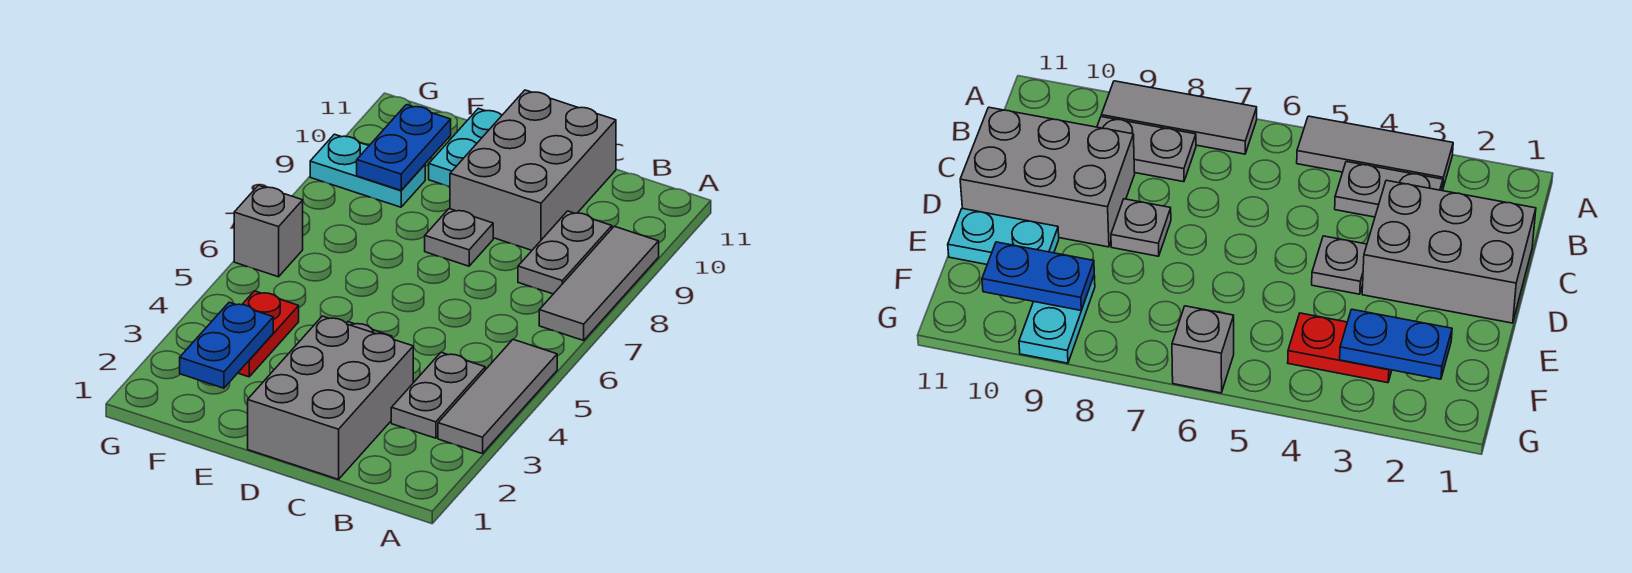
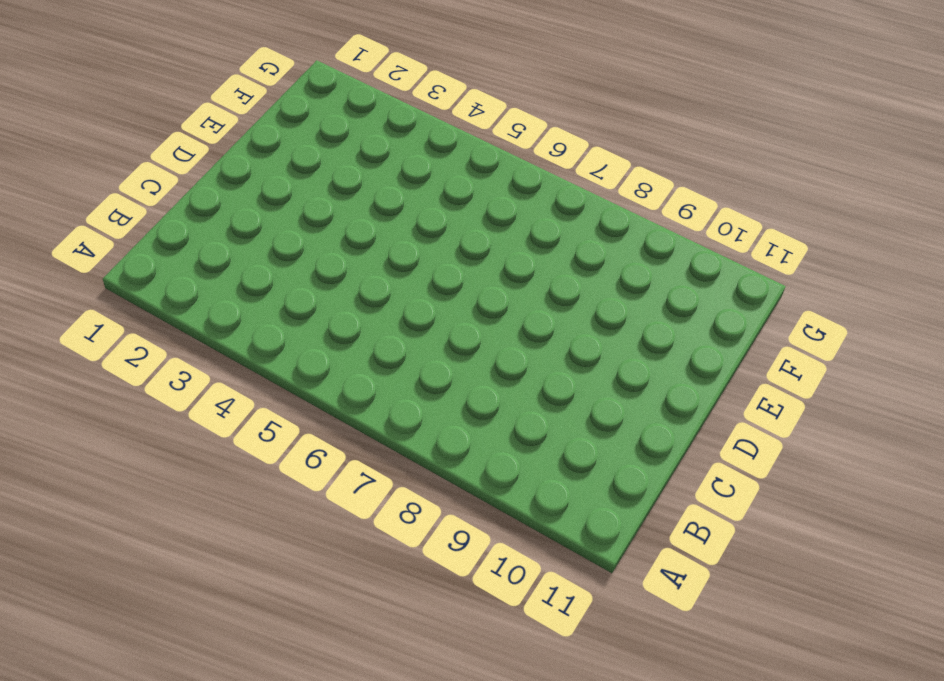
none -> grey 1x3 tile [438,340,557,454]
none -> grey 1x3 tile [539,226,659,340]
none -> grey 1x2 plate [391,352,485,438]

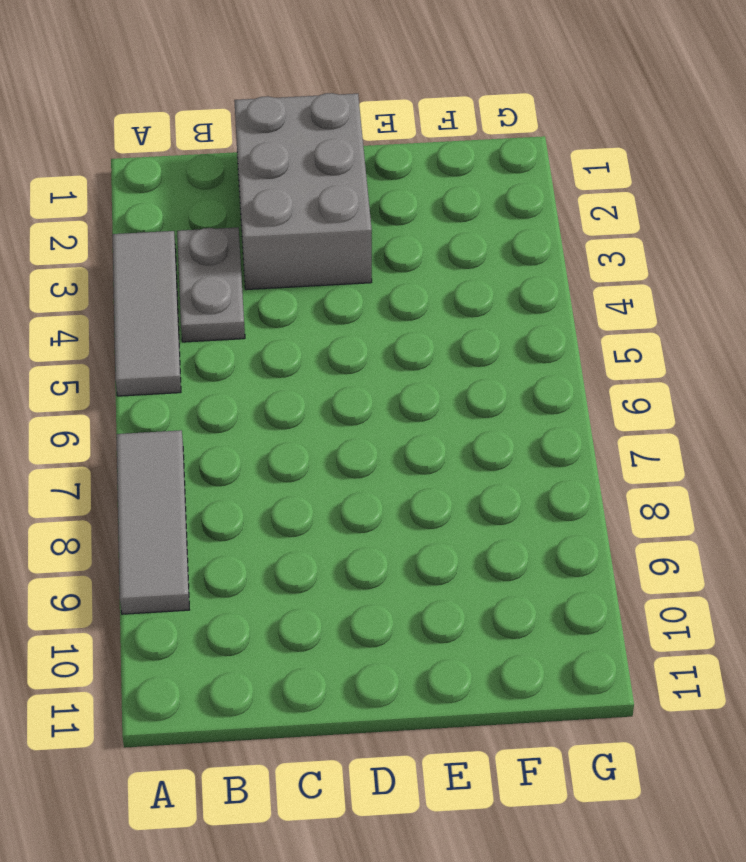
none -> grey 1x2 plate [518,211,612,294]
none -> grey 2x3 brick [450,90,616,250]
none -> grey 1x1 plate [1312,236,1367,294]

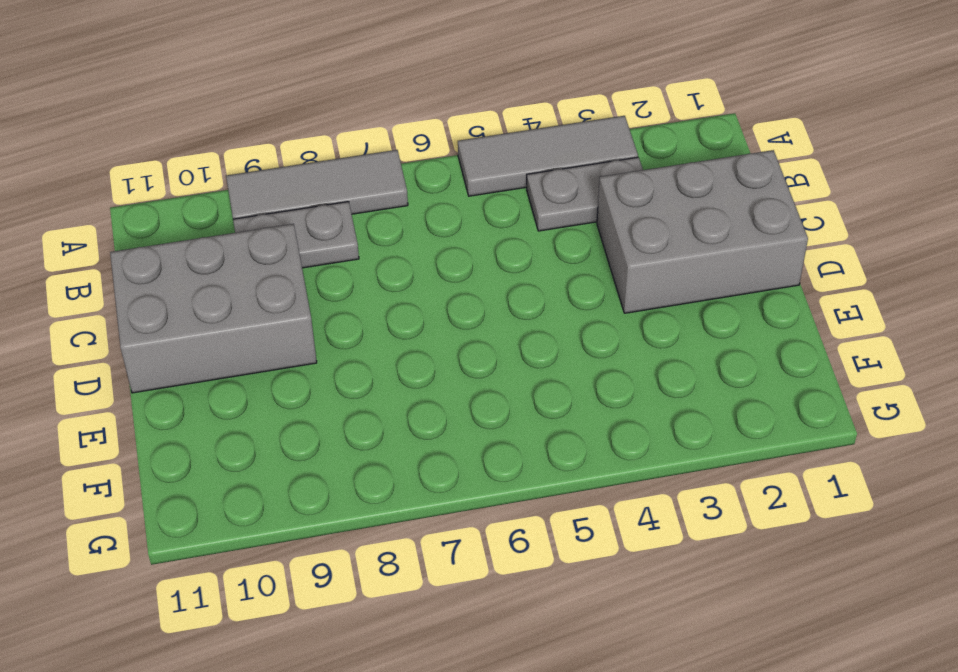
none -> grey 1x1 plate [1312,236,1367,294]
none -> grey 1x1 plate [425,209,493,266]
none -> cyan 1x2 plate [429,108,502,187]

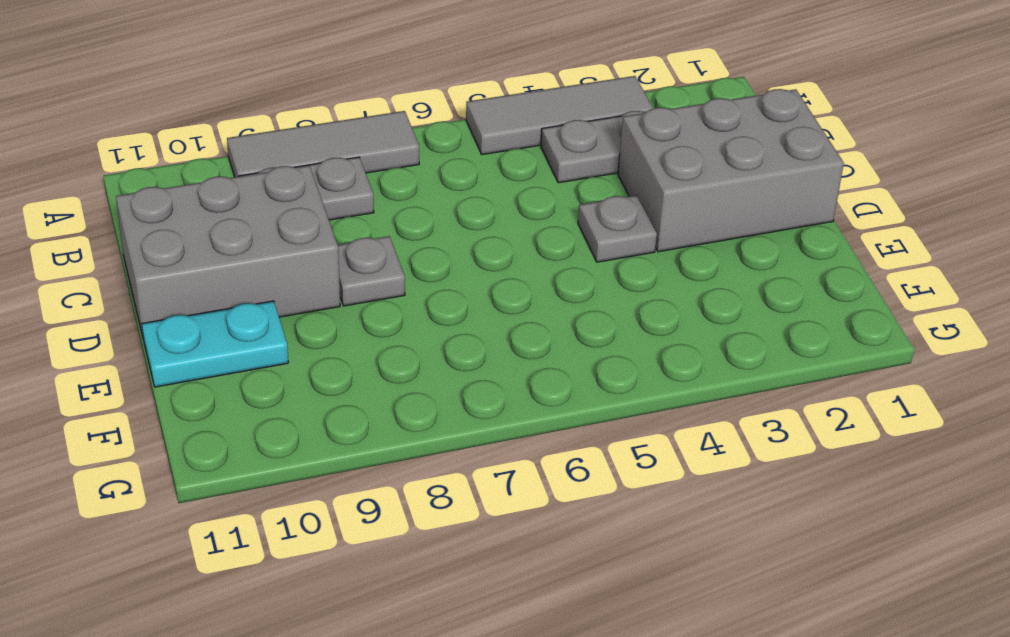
none -> red 1x2 plate [238,291,299,377]
none -> cyan 1x2 plate [310,134,425,207]
none -> grey 1x1 brick [234,185,303,277]

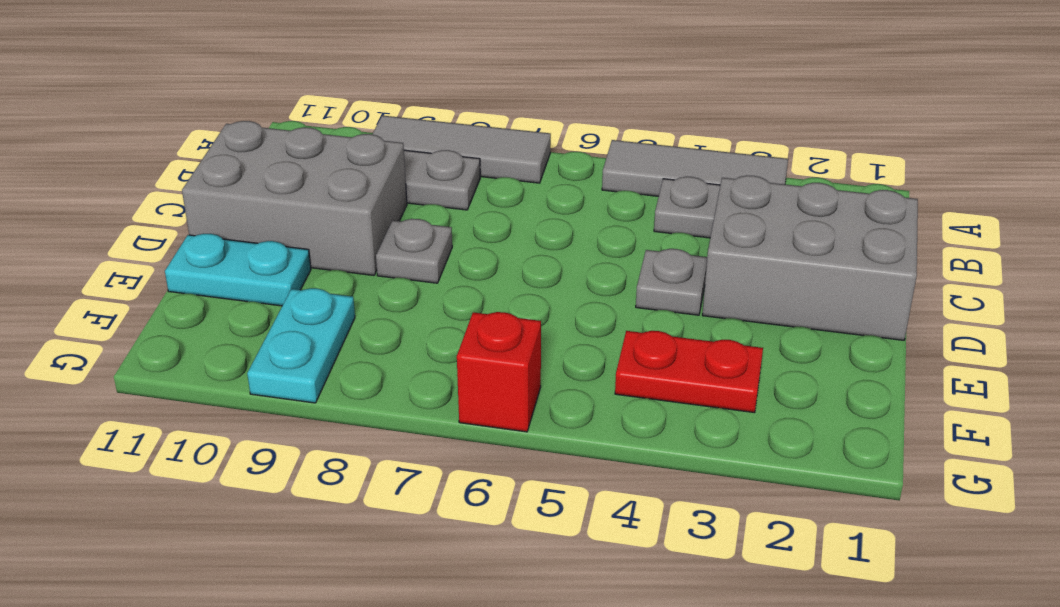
red 1x1 brick [457,312,541,432] -> grey 1x1 brick [234,185,303,277]
none -> blue 1x2 plate [180,302,273,388]
none -> blue 1x2 plate [357,105,451,190]

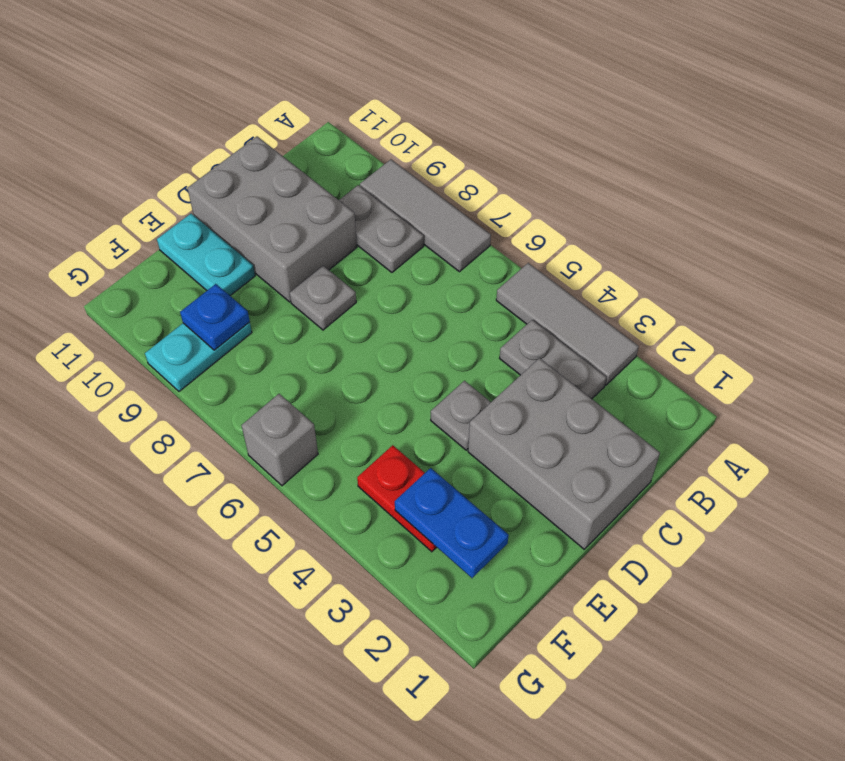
blue 1x1 plate [180,284,250,350] -> blue 1x2 plate [357,105,451,190]

